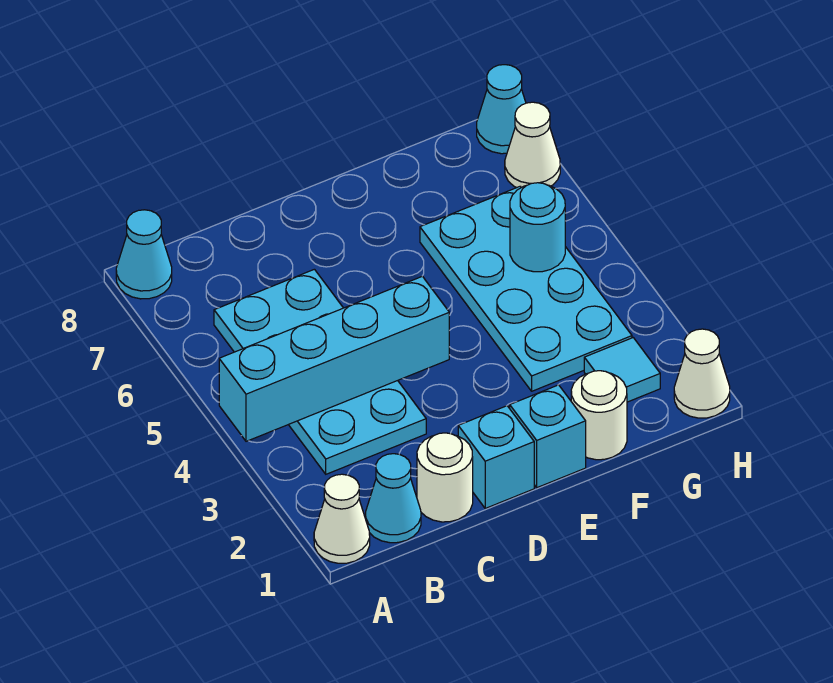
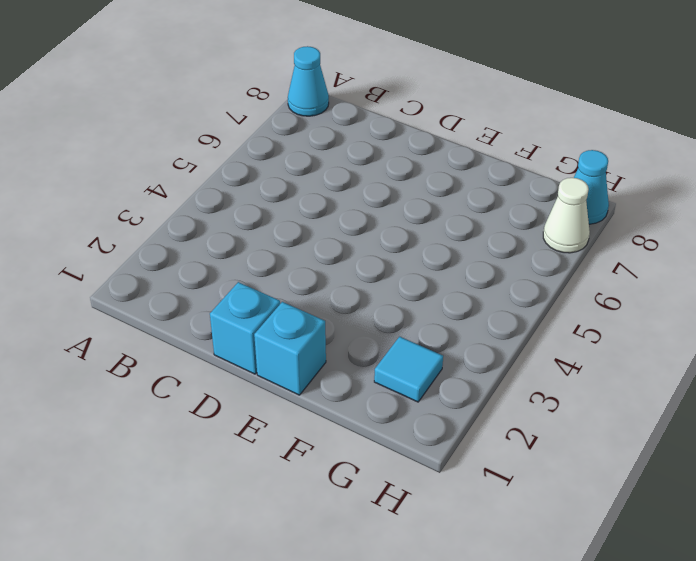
none -> white 1x1 cone [314,474,370,563]
none -> cyan 1x1 cone [366,454,421,543]
none -> cyan 2x4 plate [214,269,426,474]

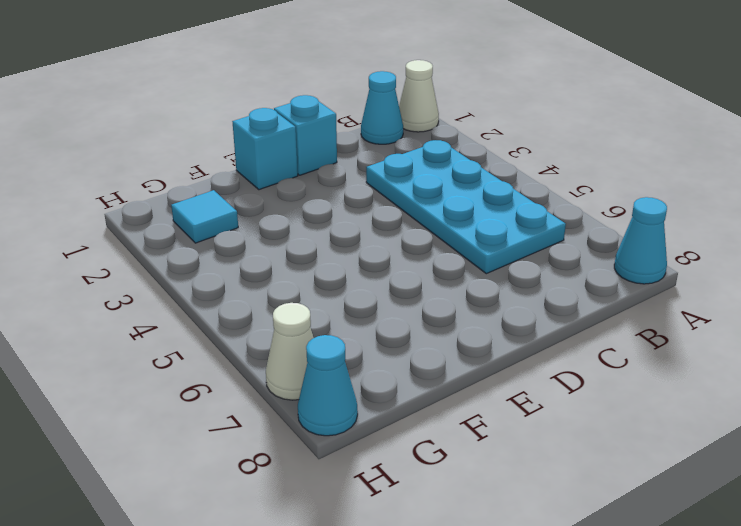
none -> white 1x1 round brick [417,433,473,522]
none -> white 1x1 round brick [571,371,627,460]
none -> cyan 2x4 plate [420,187,632,391]

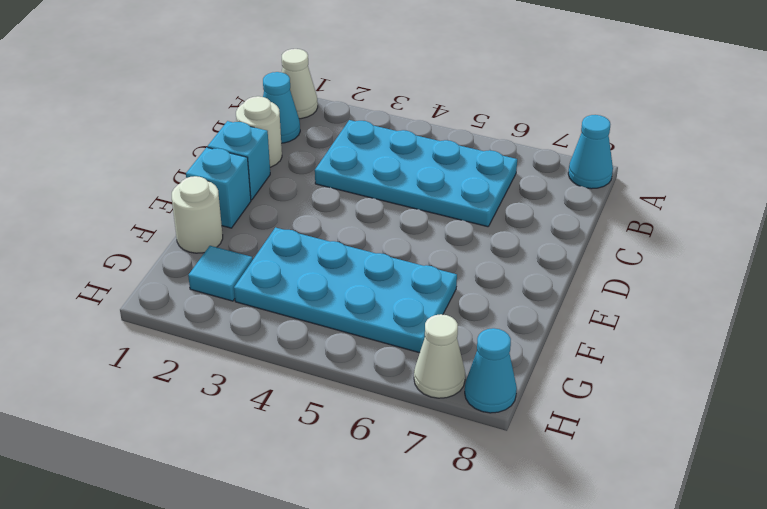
none -> white 1x1 cone [674,329,730,418]
none -> cyan 1x4 brick [219,276,449,441]
none -> cyan 1x1 round brick [510,183,565,272]

